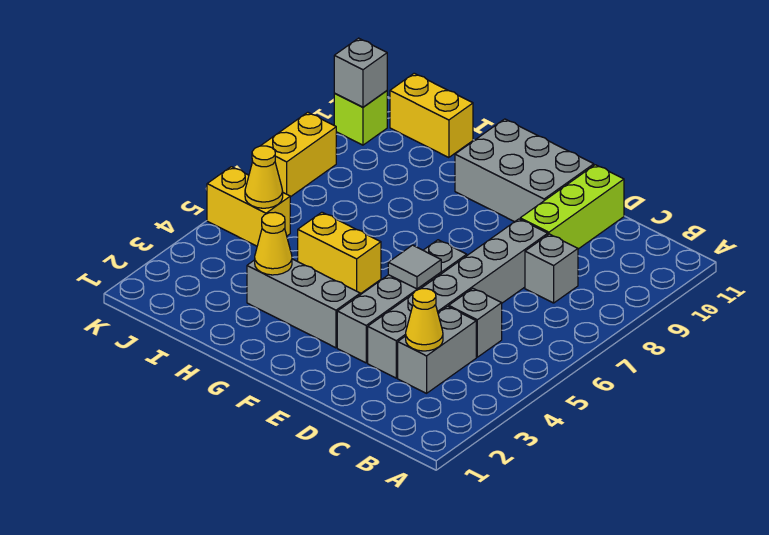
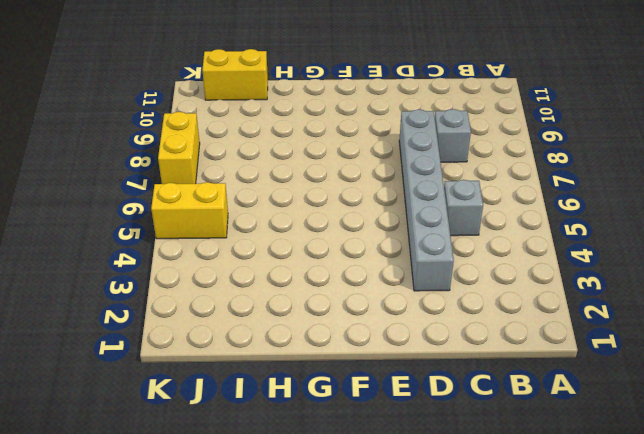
none -> grey 1x2 brick [398,306,476,393]
none -> lime 1x3 brick [520,165,624,249]
none -> grey 1x4 brick [337,240,467,363]

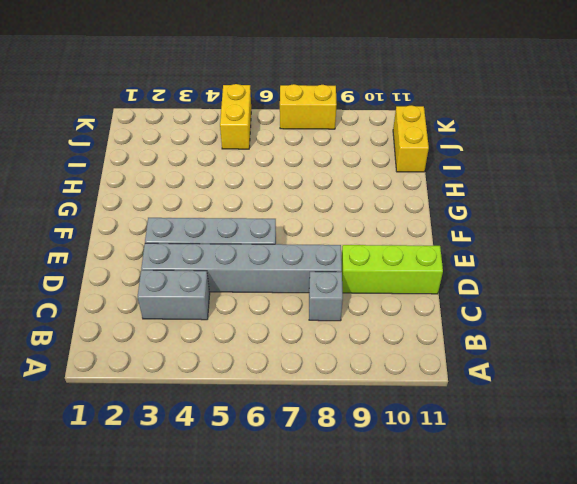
none -> grey 1x1 brick [449,288,502,357]
none -> grey 2x3 brick [455,119,594,222]
none -> grey 1x3 brick [247,259,360,348]

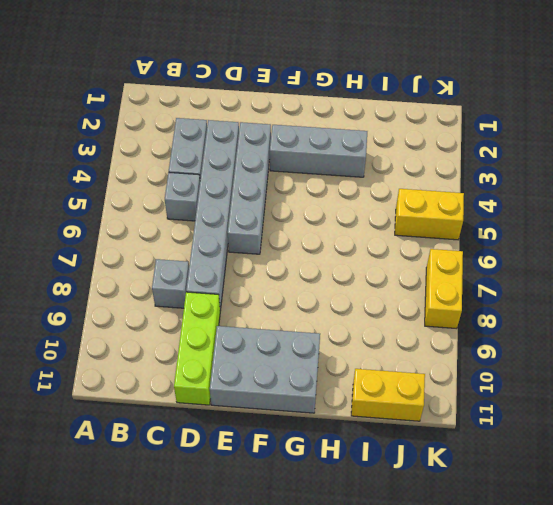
none -> yellow 1x2 brick [298,212,381,294]
none -> lime 1x1 brick [334,91,387,145]
none -> yellow 1x1 cone [406,289,443,351]

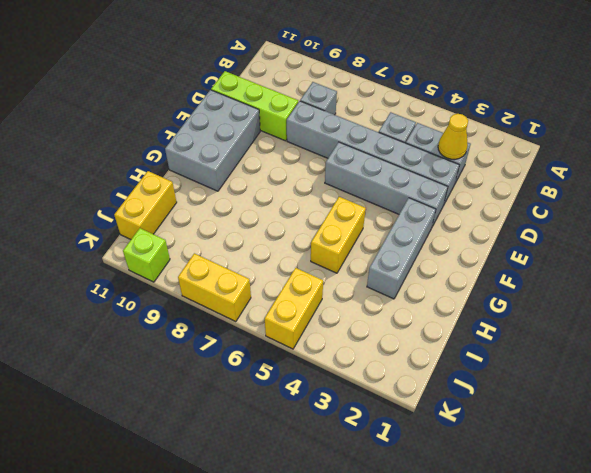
none -> grey 1x1 tile [388,245,441,289]
none -> yellow 1x1 cone [255,212,292,275]
none -> yellow 1x1 cone [245,146,283,208]

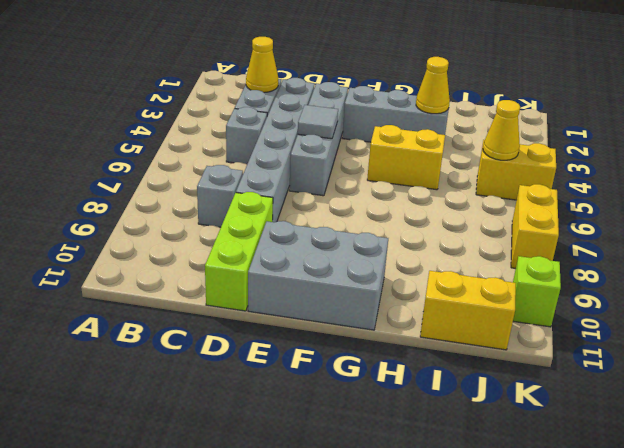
none -> grey 1x1 brick [334,38,387,107]

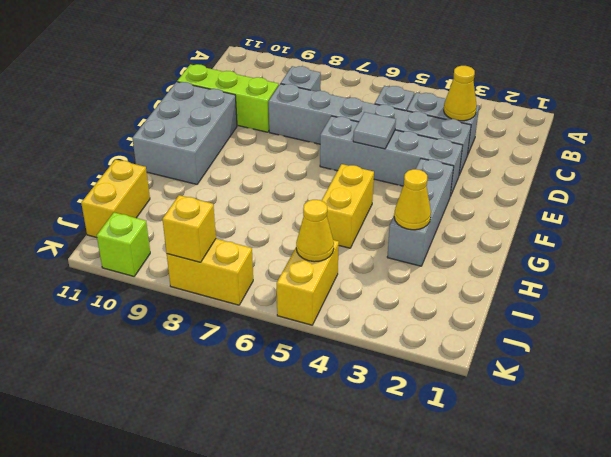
yellow 1x1 brick [162,195,216,262] -> none
none -> grey 1x1 brick [334,38,387,107]

